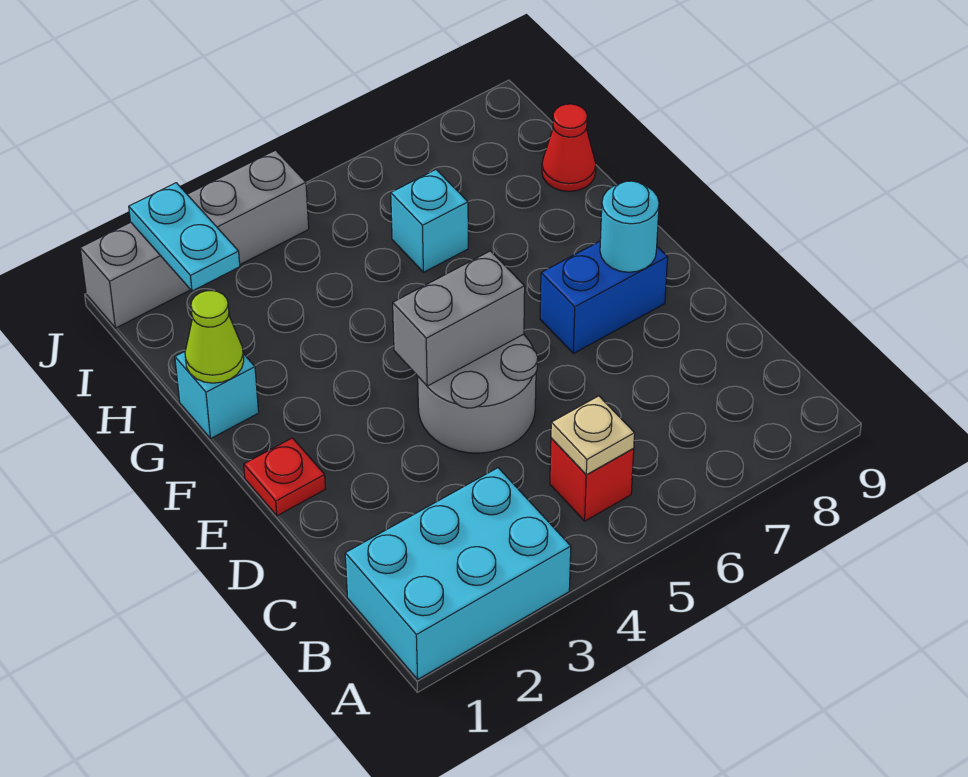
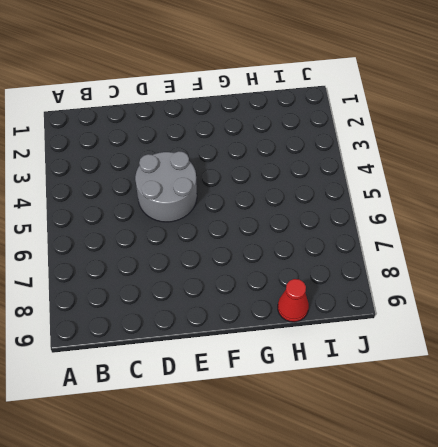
none -> cyan 2x3 brick [345,468,571,679]
none -> red 1x1 brick [550,438,634,521]
none -> red 1x1 plate [244,438,325,516]

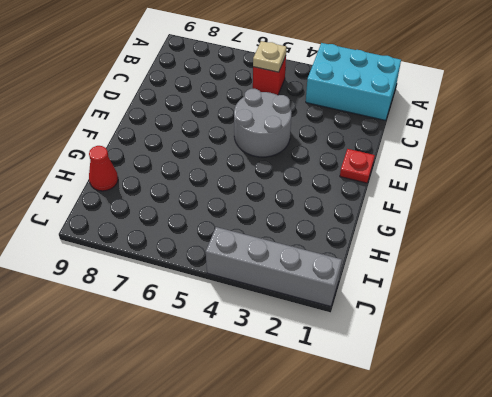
none -> blue 1x2 brick [540,241,668,353]
none -> cyan 1x1 brick [175,352,259,439]
none -> cyan 1x1 brick [391,170,468,272]

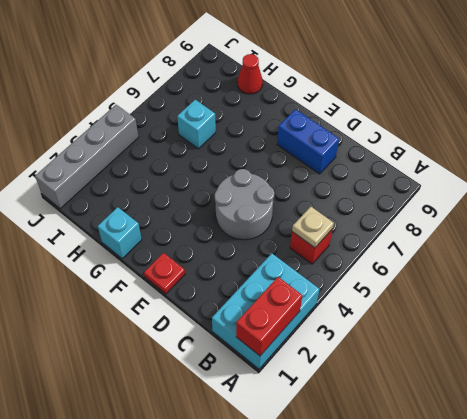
red 1x2 brick [236,277,302,356] -> none
blue 1x2 brick [277,109,339,174] -> blue 1x2 brick turned to [540,241,668,353]
none -> grey 1x2 brick [393,251,525,386]
none -> cyan 1x1 round brick [600,181,659,272]
none -> lime 1x1 cone [185,291,244,383]

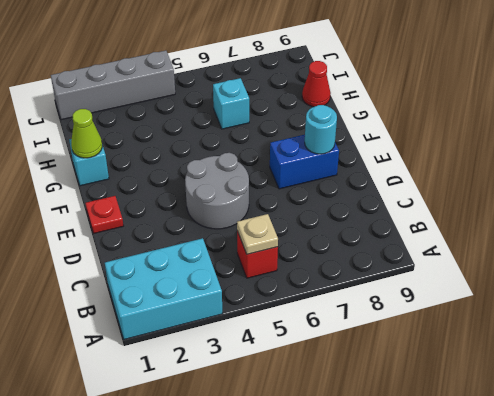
none -> grey 1x2 brick [393,251,525,386]
none -> cyan 1x2 plate [129,183,240,291]

